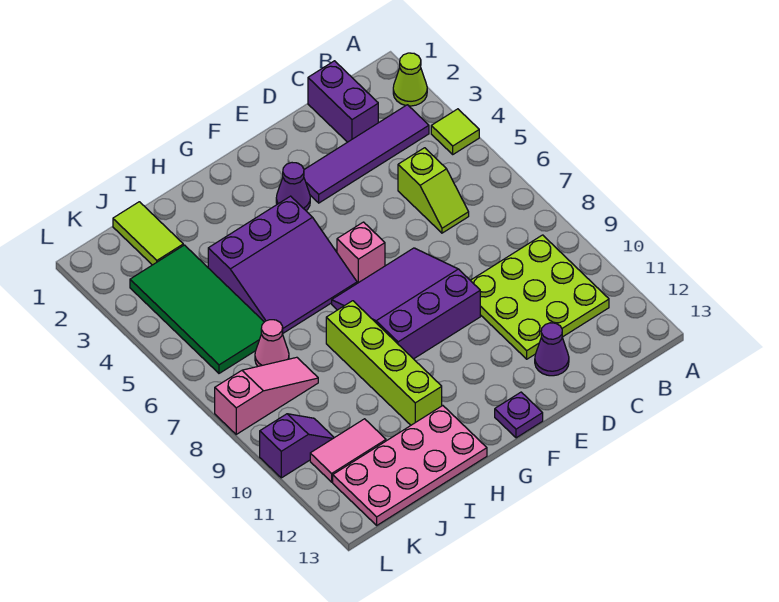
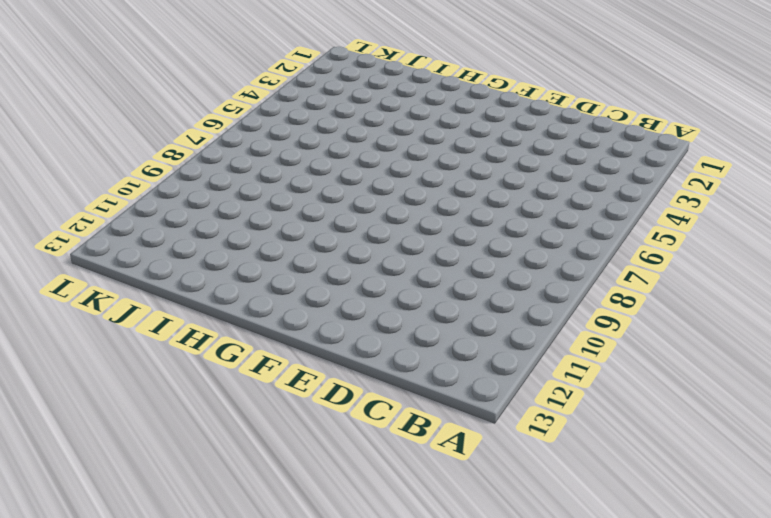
none -> lime 1x1 cone [393,53,427,106]
none -> lime 1x1 tile [431,109,479,154]
none -> purple 1x4 tile [304,105,429,203]

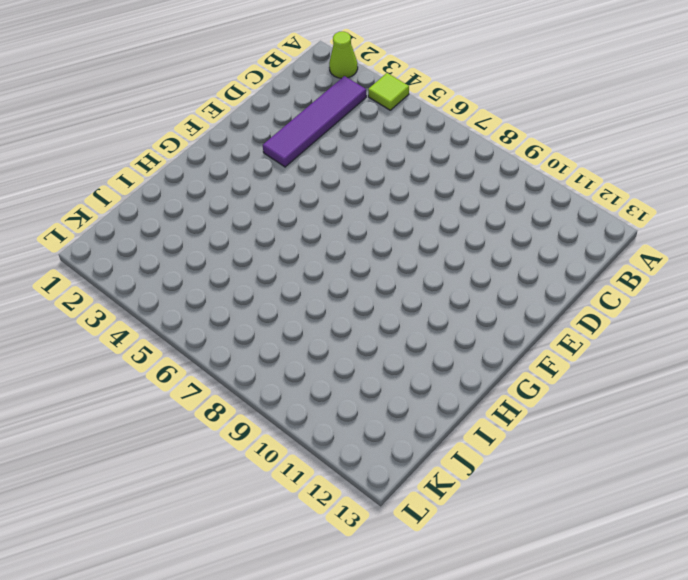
none -> lime 3x3 plate [470,235,609,359]
none -> purple 1x2 brick [308,61,378,142]
none -> lime 1x2 slope [398,148,469,233]

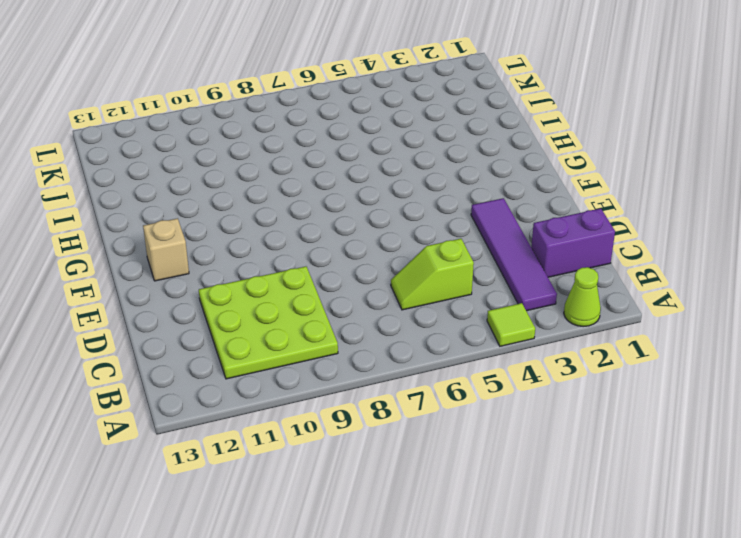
tan 1x1 brick [143,218,189,281] -> none
none -> purple 1x1 cone [535,323,569,376]
none -> purple 3x3 slope [332,248,480,359]
none -> purple 1x1 cone [276,163,310,210]

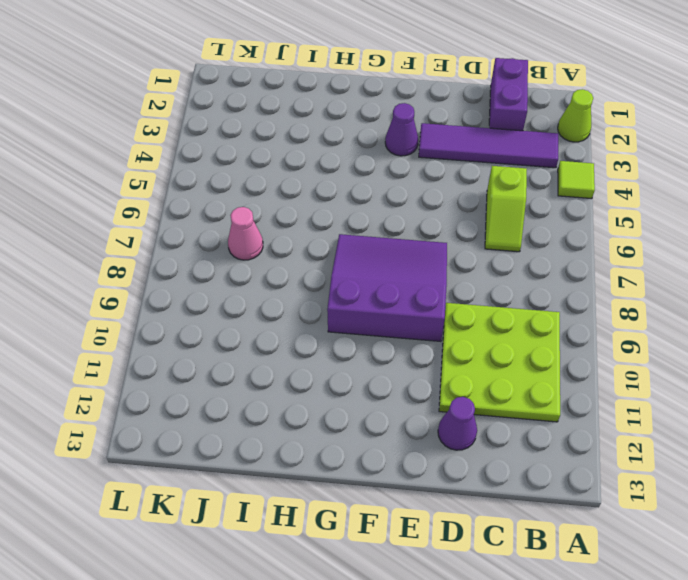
none -> pink 1x1 brick [337,222,385,283]
none -> purple 1x1 plate [495,392,543,438]
none -> purple 3x3 slope [208,196,357,334]

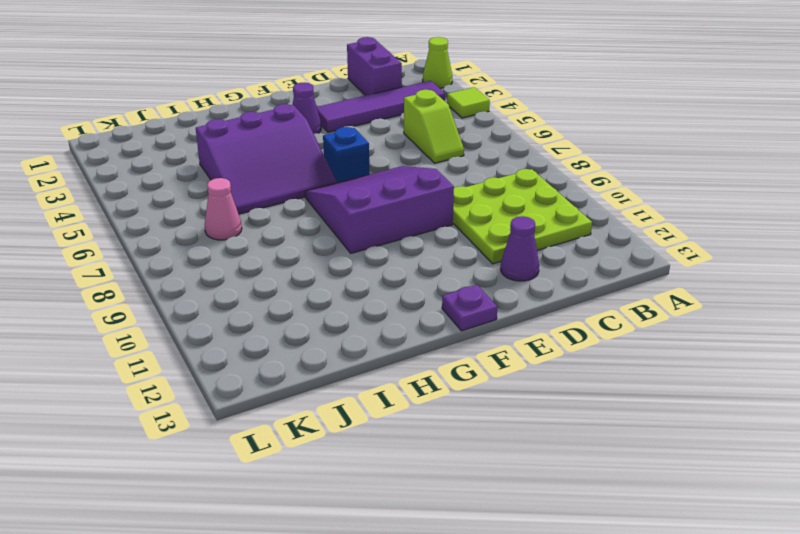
blue 1x1 brick [323,127,369,183] -> pink 1x1 brick [337,222,385,283]
none -> lime 1x4 brick [326,301,442,425]
none -> pink 2x4 plate [333,406,487,525]
none -> lime 1x2 tile [113,202,183,265]

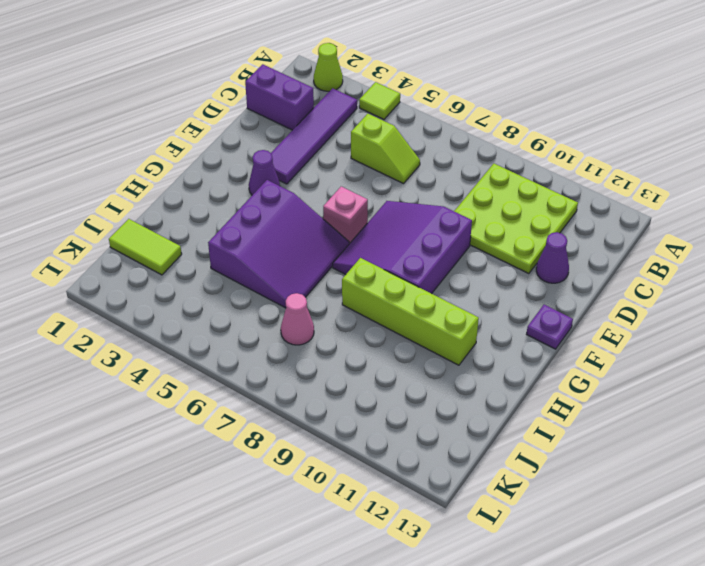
none -> pink 2x4 plate [333,406,487,525]
none -> green 2x4 tile [130,245,264,373]
none -> pink 1x3 slope [215,357,318,434]

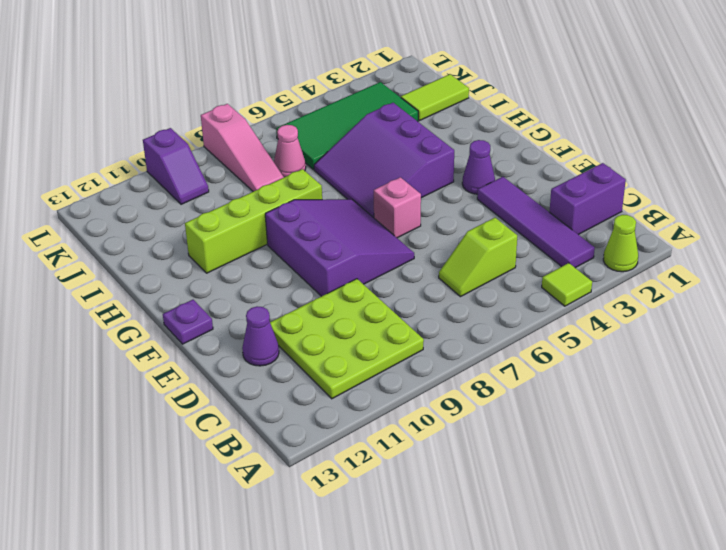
none -> pink 2x4 plate [333,406,487,525]
none -> pink 1x2 tile [310,419,386,482]

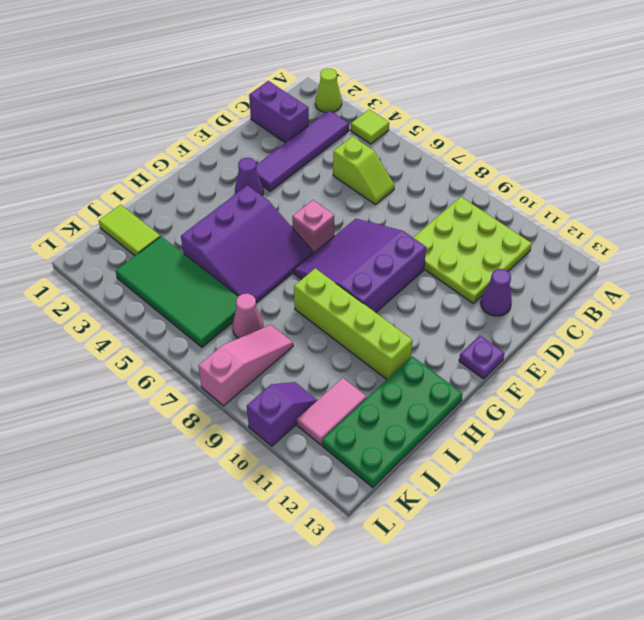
green 2x4 plate [322,356,463,487] -> pink 2x4 plate [333,406,487,525]

